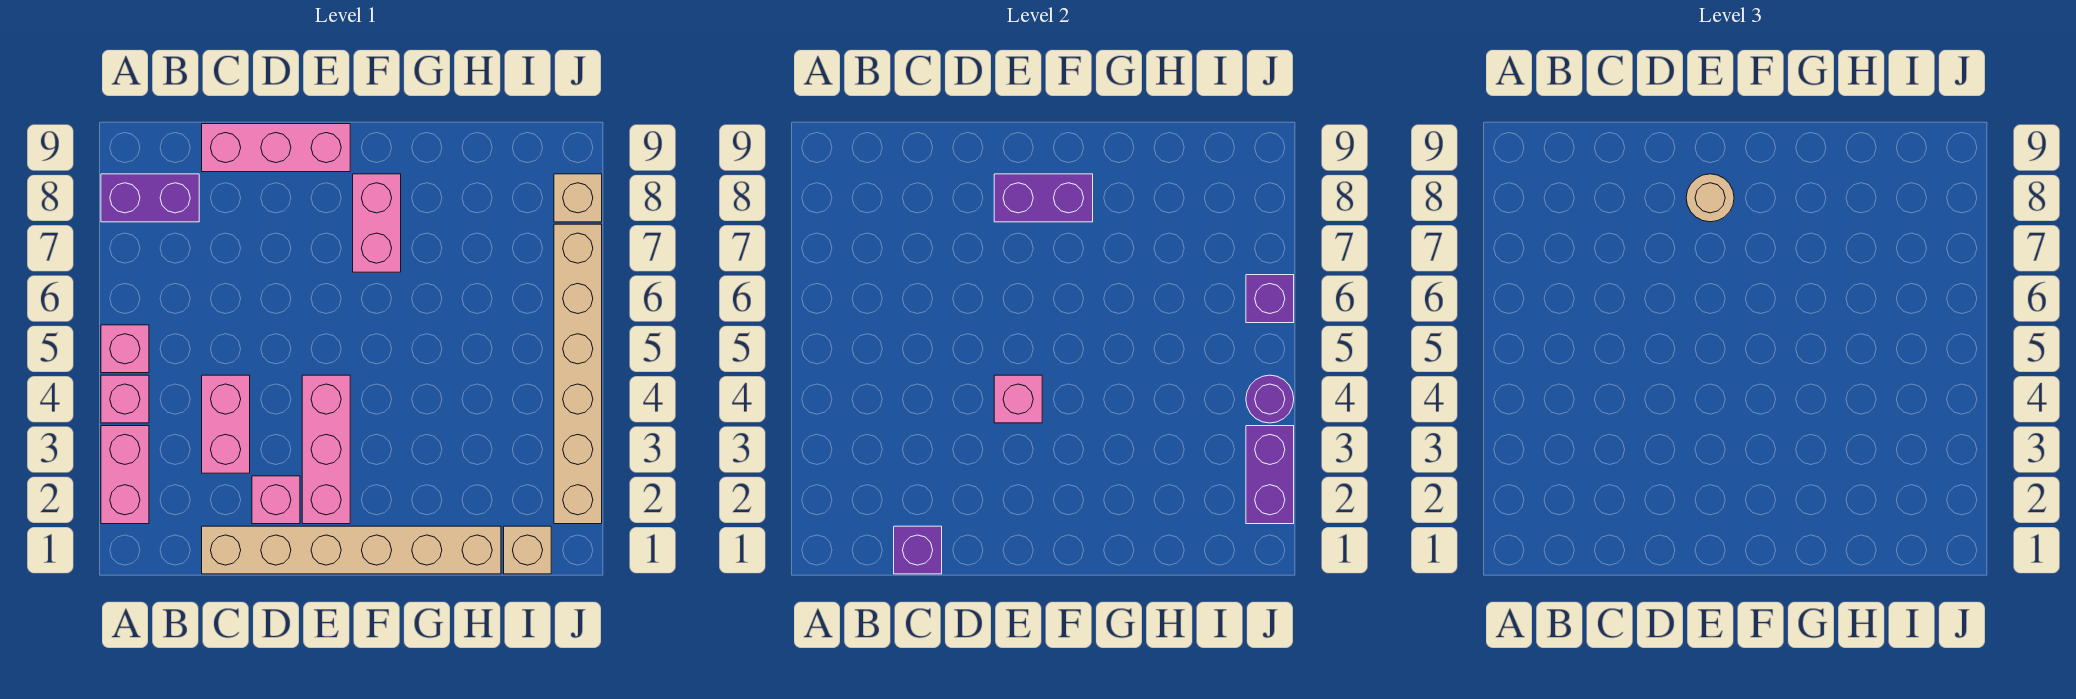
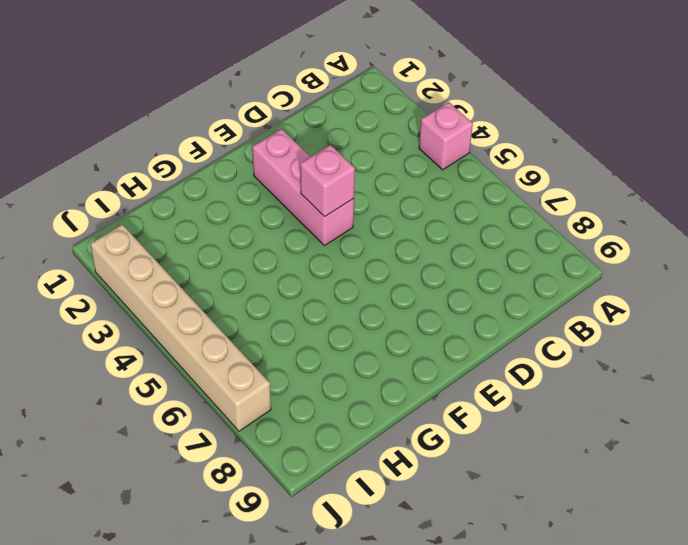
none -> pink 1x2 brick [101,426,149,524]
none -> pink 1x1 brick [101,325,149,373]
none -> purple 1x2 brick [101,174,199,222]

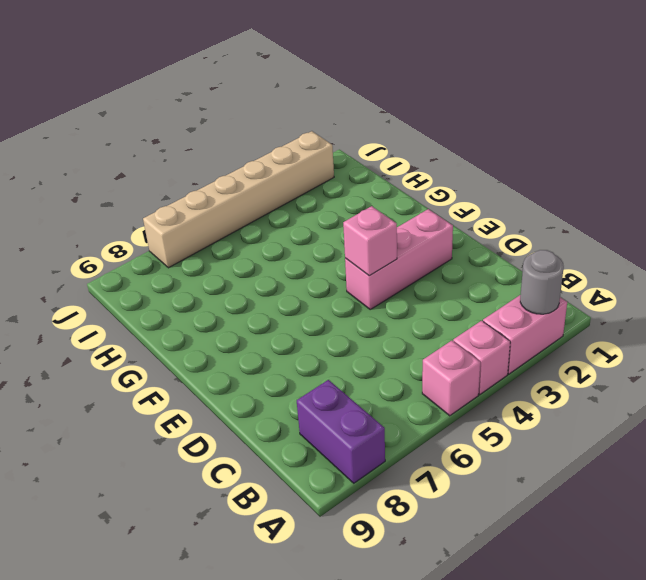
grey 1x1 round brick [520,250,564,314] -> none
none -> tan 1x6 brick [202,526,501,574]
none -> pink 1x2 brick [202,375,250,473]
none -> pink 1x3 brick [202,124,350,172]

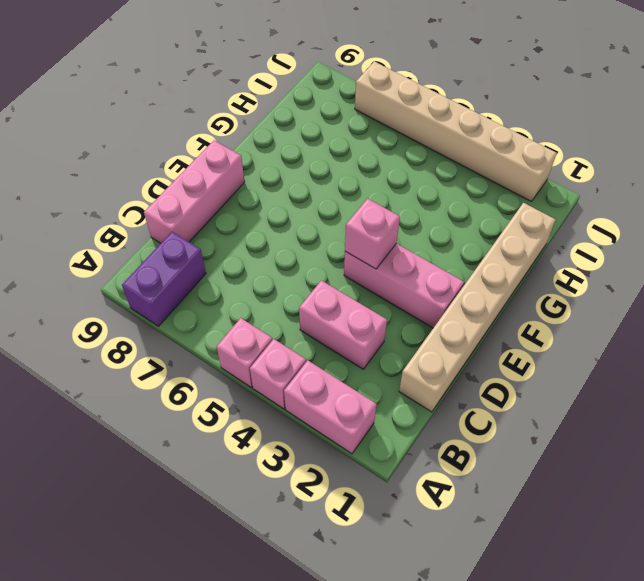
none -> pink 1x1 brick [252,476,300,524]
none -> pink 1x2 brick [353,174,401,272]
none -> tan 1x1 brick [504,526,551,574]

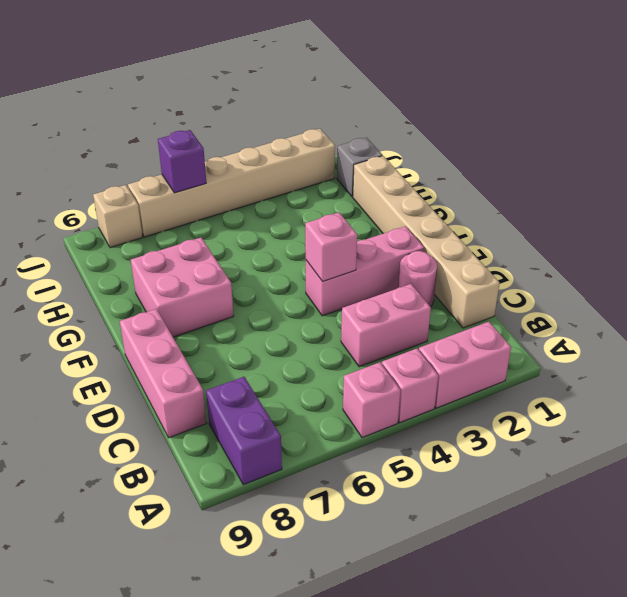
pink 1x1 round brick [398,251,437,307] -> pink 1x1 brick [252,476,300,524]
pink 2x2 brick [131,238,234,337] -> pink 1x2 brick [353,174,401,272]
grey 1x1 brick [337,137,382,197] -> tan 1x1 brick [504,526,551,574]
none -> purple 1x1 brick [894,526,942,574]
none -> purple 1x2 brick [994,174,1093,222]
none -> purple 1x2 brick [1246,426,1294,524]

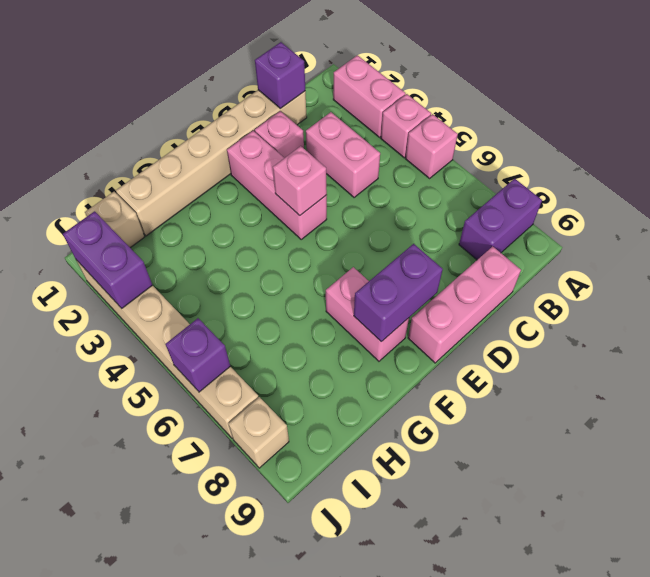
none -> purple 1x1 round brick [1246,375,1294,423]
none -> tan 1x1 round brick [1686,174,1734,222]

